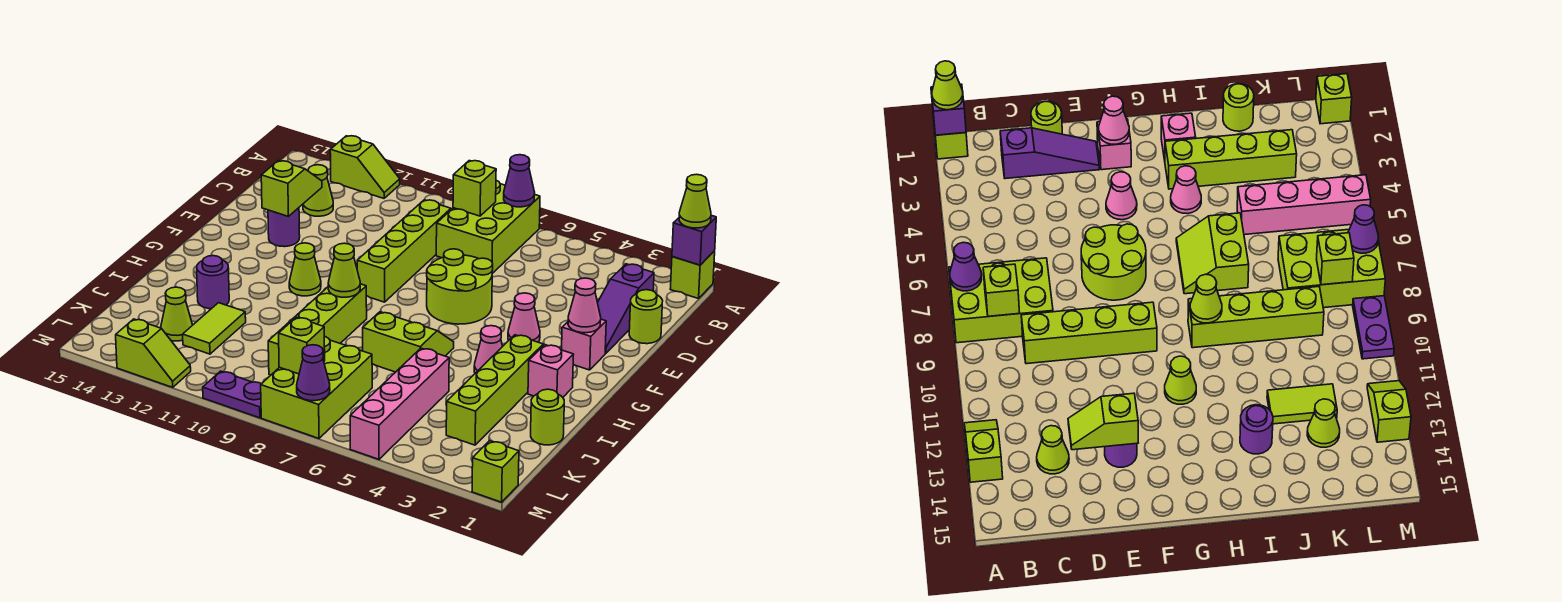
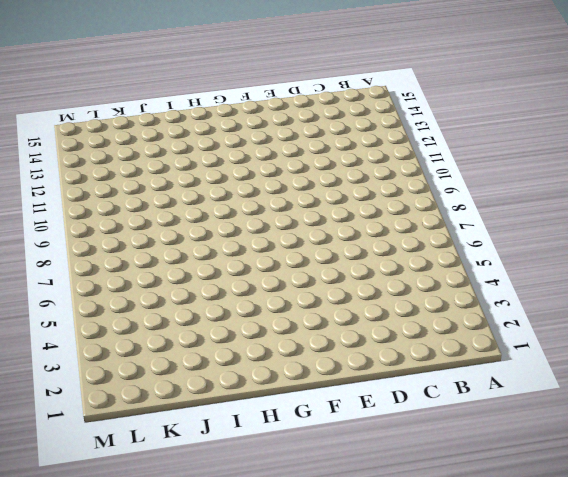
none -> lime 1x1 brick [670,251,715,299]
none -> lime 2x3 brick [436,180,540,273]
none -> lime 1x2 slope [330,136,400,198]
none -> purple 1x3 slope [597,264,654,353]

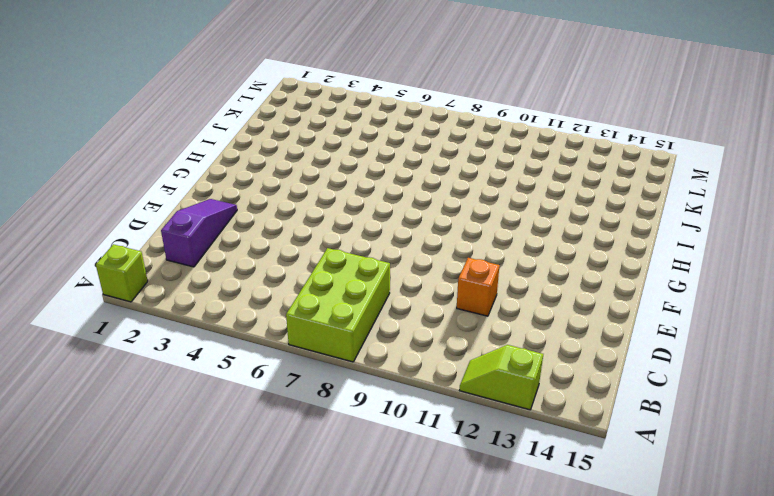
orange 1x1 brick [457,258,500,316] -> none
none -> lime 1x4 brick [357,200,451,302]
none -> lime 1x1 cone [303,165,333,216]
none -> lime 1x1 round brick [629,290,663,344]
none -> lime 2x2 round brick [427,249,493,324]

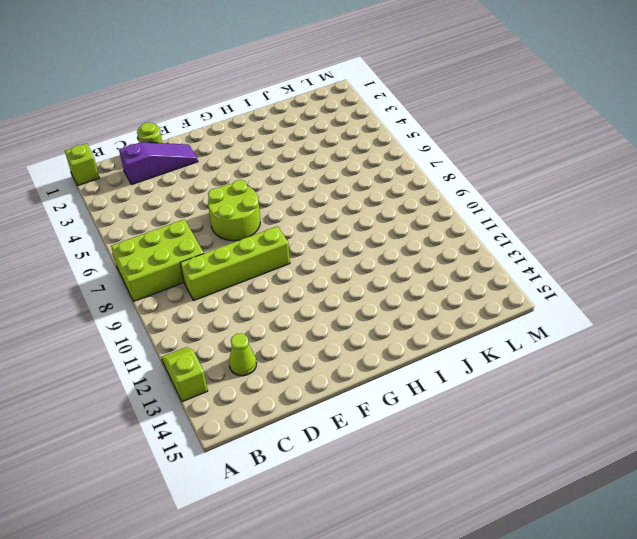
none -> purple 1x1 round brick [268,208,300,247]
none -> pink 1x1 brick [562,319,606,370]
none -> pink 1x1 cone [508,293,540,342]
none -> lime 1x1 cone [289,243,321,296]

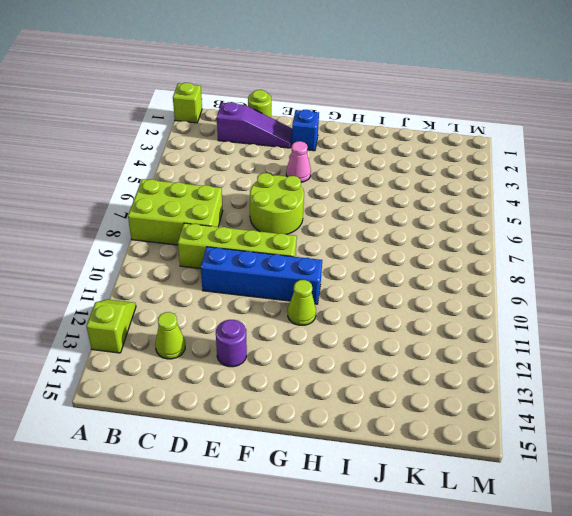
blue 1x4 brick [201,247,322,304] -> none
blue 1x1 brick [292,110,319,151] -> pink 1x1 brick [562,319,606,370]
none -> pink 1x1 brick [528,345,574,397]
none -> lime 1x4 brick [446,335,543,445]
none -> pink 1x1 cone [474,326,503,373]
none -> lime 2x2 slope [363,312,454,372]

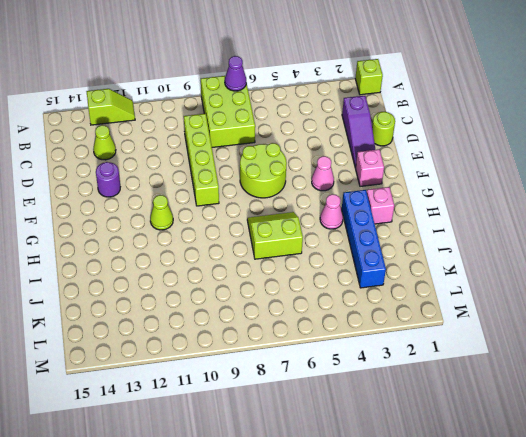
blue 1x4 brick [342,190,386,288] -> lime 1x4 brick [446,335,543,445]
none -> lime 1x4 brick [268,284,367,375]
none -> purple 1x1 round brick [197,256,229,309]
none -> lime 1x1 round brick [531,389,564,445]
none -> pink 1x4 brick [350,348,449,459]

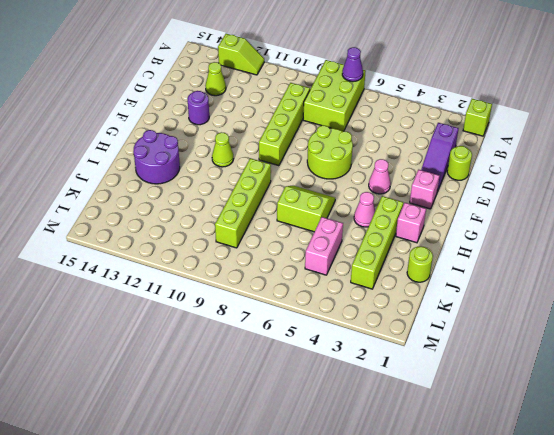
purple 2x2 round brick [133,130,180,184] -> purple 1x1 round brick [197,256,229,309]
pink 1x2 brick [305,217,343,275] -> pink 1x4 brick [350,348,449,459]
none -> lime 1x2 tile [183,303,246,354]
none -> lime 2x3 brick [261,336,372,438]
none -> lime 1x1 cone [161,287,192,341]
none -> lime 1x1 brick [472,441,519,502]

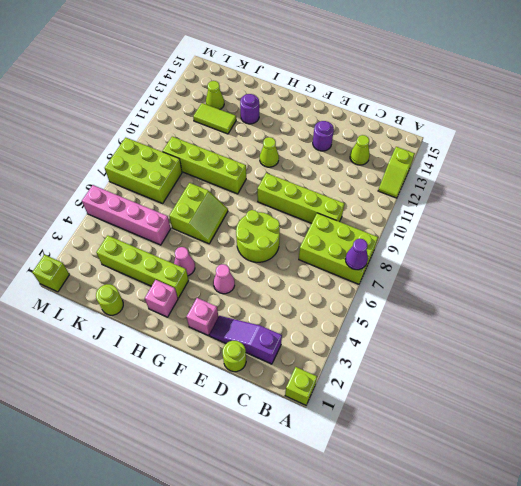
none -> purple 1x2 plate [203,371,261,418]
none -> lime 1x2 slope [116,319,191,387]
none -> purple 1x1 brick [672,215,716,265]
none -> lime 1x1 brick [453,161,496,216]

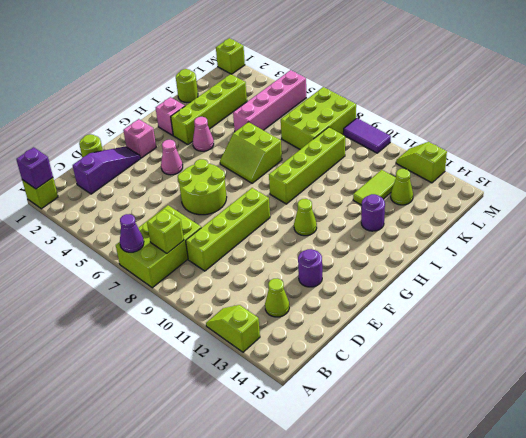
purple 1x2 tile [344,118,391,153] -> purple 1x2 plate [203,371,261,418]
none -> lime 1x2 slope [261,161,322,216]
none -> pink 1x1 cone [568,278,601,333]
none -> lime 1x1 cone [328,243,360,297]
none -> lime 1x1 brick [279,317,325,374]

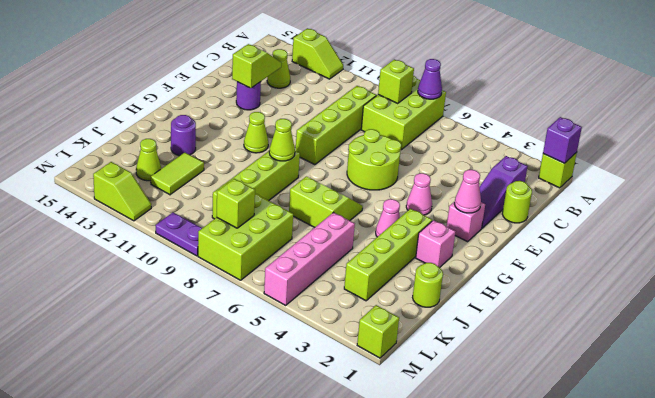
none -> purple 1x1 cone [297,345,330,401]
none -> lime 1x1 cone [679,174,711,228]

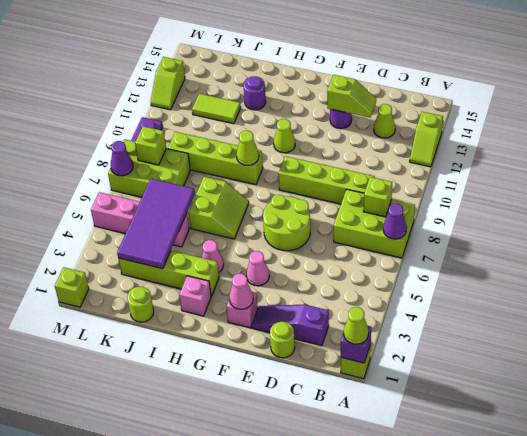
purple 2x4 tile [117,179,195,269] -> none
none -> lime 1x1 cone [161,287,192,341]

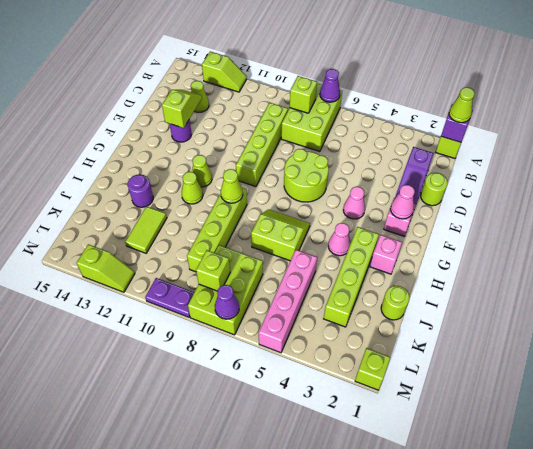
lime 1x1 cone [182,172,203,204] -> lime 1x1 cone moved to [161,287,192,341]

